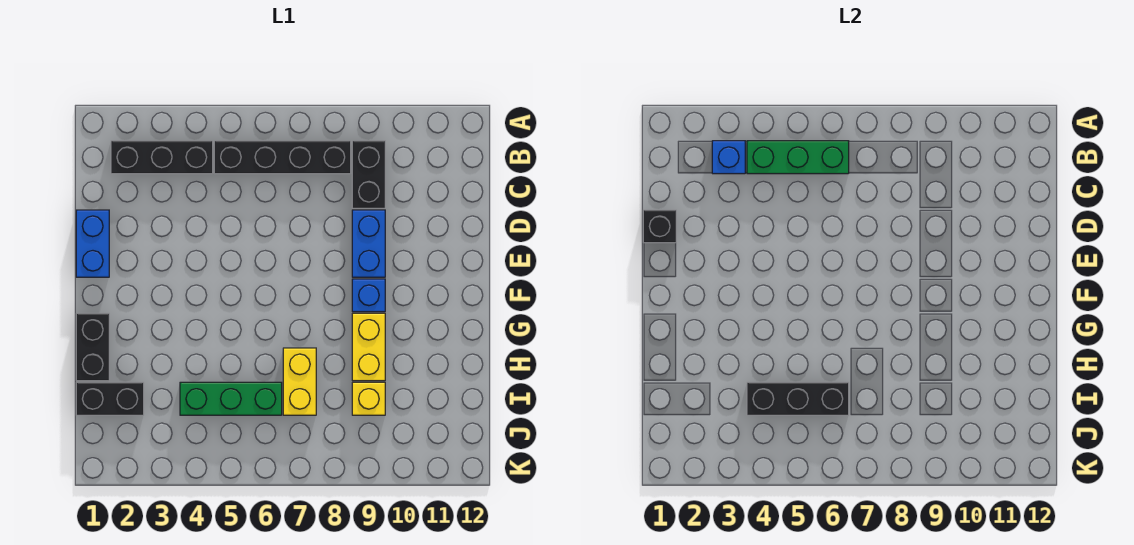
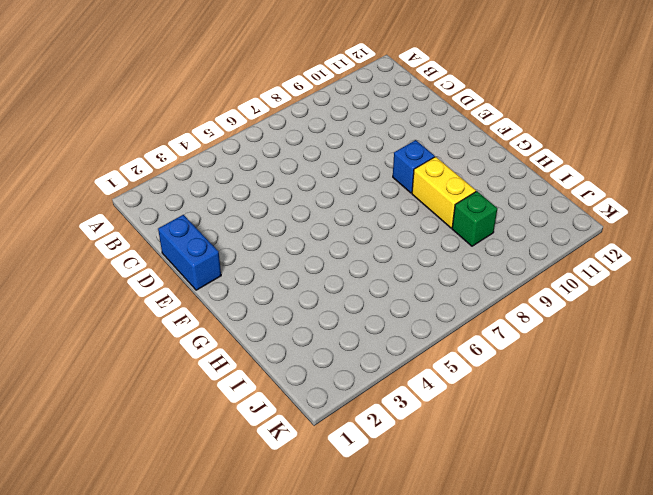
green 1x1 brick [452,191,497,246] -> yellow 1x1 brick [352,382,385,415]
none -> black 1x3 brick [111,141,213,174]
none -> black 1x4 brick [214,141,351,174]
none -> black 1x2 brick [352,141,385,208]

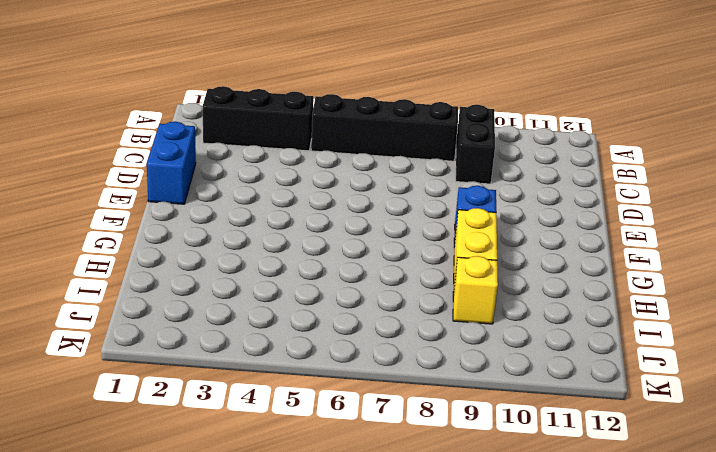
none -> blue 1x2 brick [352,210,385,277]
none -> black 1x2 brick [76,313,109,381]
none -> yellow 1x2 brick [283,348,316,415]

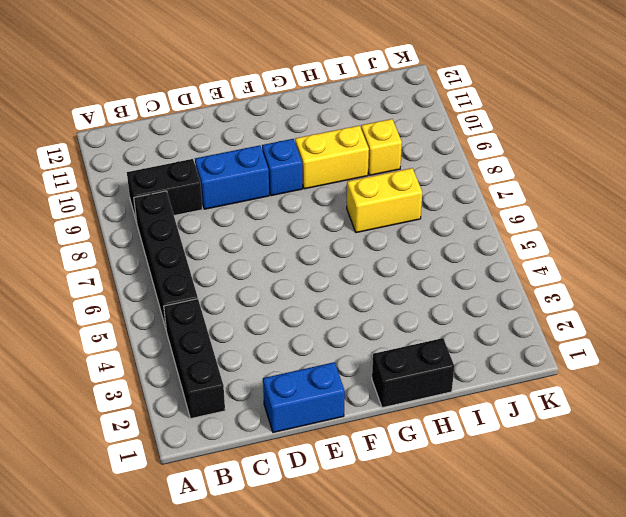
none -> black 1x2 brick [76,382,144,415]
none -> green 1x3 brick [180,382,282,415]
none -> blue 1x1 brick [712,141,745,174]

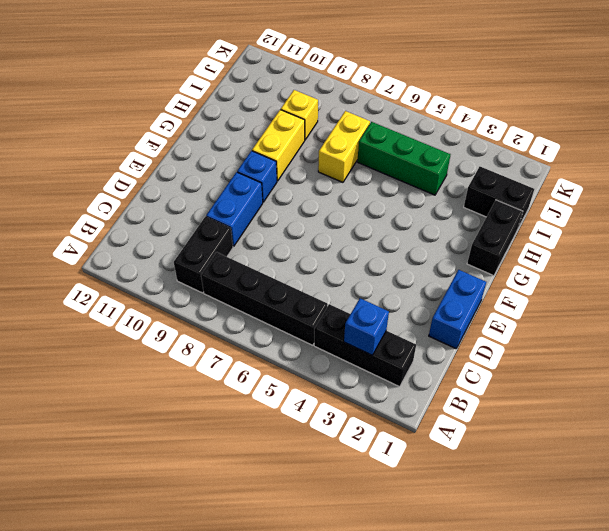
none -> green 1x3 brick [747,141,849,174]
none -> black 1x1 brick [643,210,676,243]
none -> black 1x3 brick [747,382,849,415]

